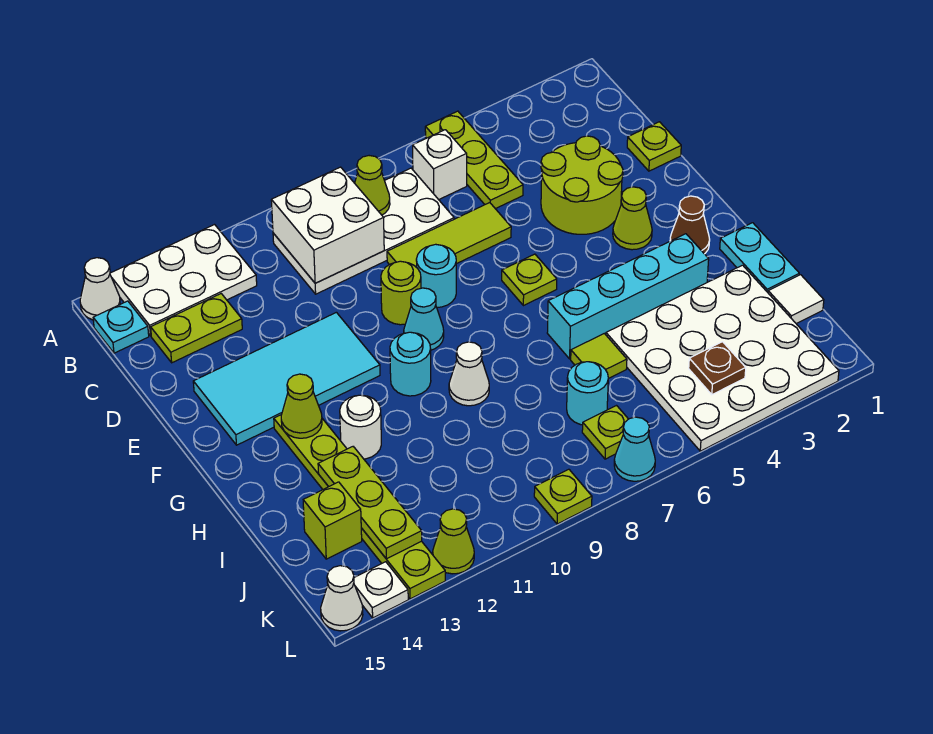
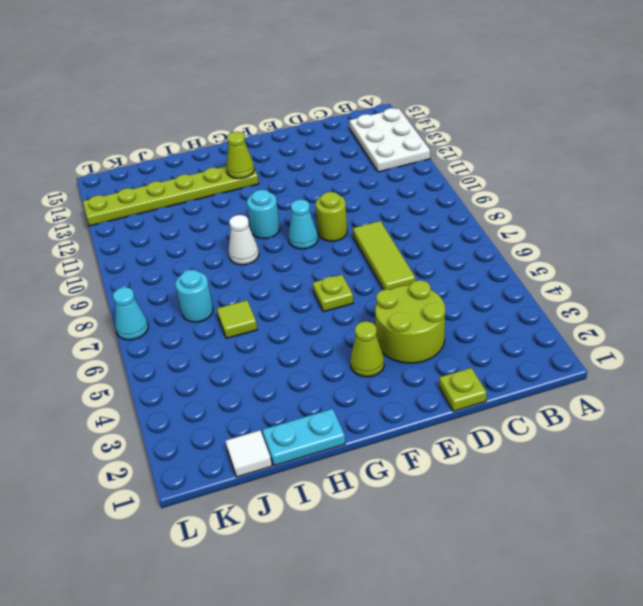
none -> lime 1x3 plate [425,111,523,209]
none -> white 1x1 cone [80,258,120,320]
none -> white 1x1 brick [413,130,467,200]
none -> white 2x4 plate [273,168,454,294]

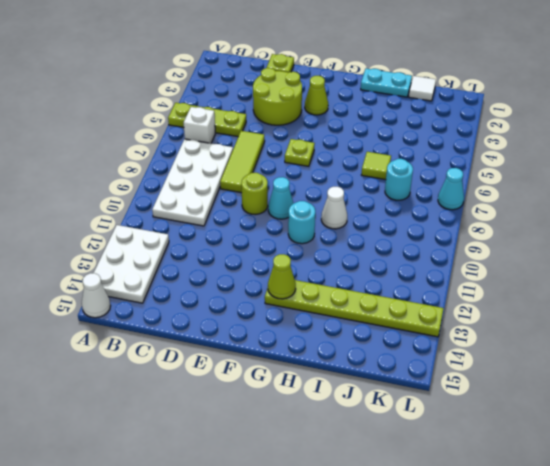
none -> cyan 1x1 plate [93,301,149,353]
none -> lime 1x2 plate [151,294,242,363]
none -> cyan 1x1 round brick [416,244,456,307]
none -> cyan 2x4 tile [193,312,380,445]

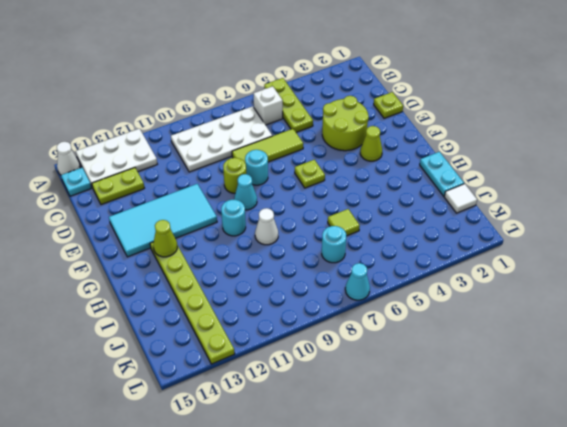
none -> brown 1x1 cone [670,196,710,254]
none -> cyan 1x4 brick [547,234,709,359]
none -> white 1x1 round brick [340,395,381,459]
none -> white 4x4 plate [606,265,839,451]

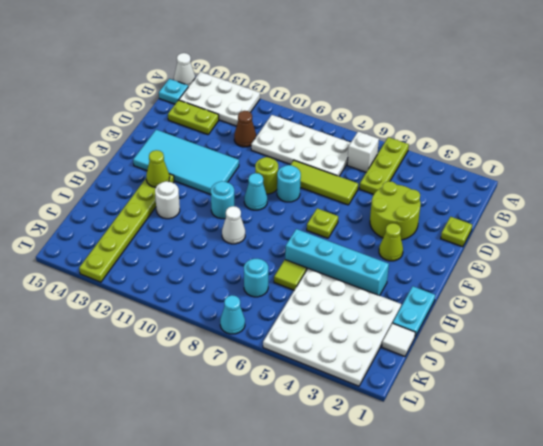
brown 1x1 cone [234,111,256,147] -> brown 1x1 cone moved to [670,196,710,254]
none -> lime 1x1 brick [303,482,362,559]
none -> lime 1x1 plate [582,406,628,459]
none -> lime 1x1 plate [534,469,592,524]
none -> lime 1x1 cone [433,509,474,574]

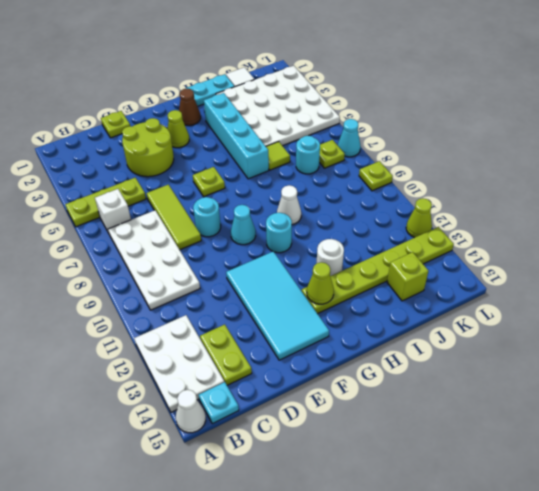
none -> lime 1x1 round brick [381,261,421,325]
none -> white 1x1 plate [354,562,408,618]
none -> white 1x1 cone [321,566,363,631]
none -> lime 1x1 cone [355,156,390,215]

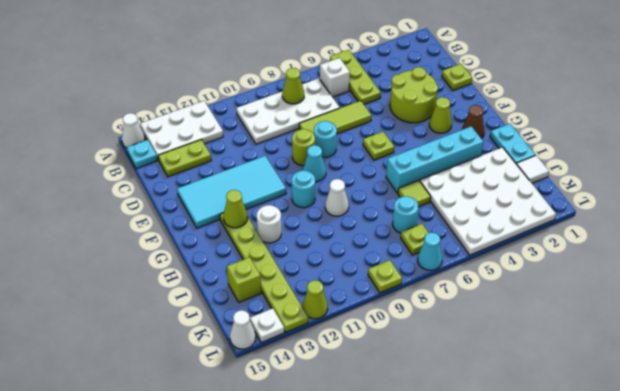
none -> white 2x2 brick [271,167,384,283]
none -> lime 1x3 plate [318,447,422,559]
none -> brown 1x1 plate [689,342,746,395]

